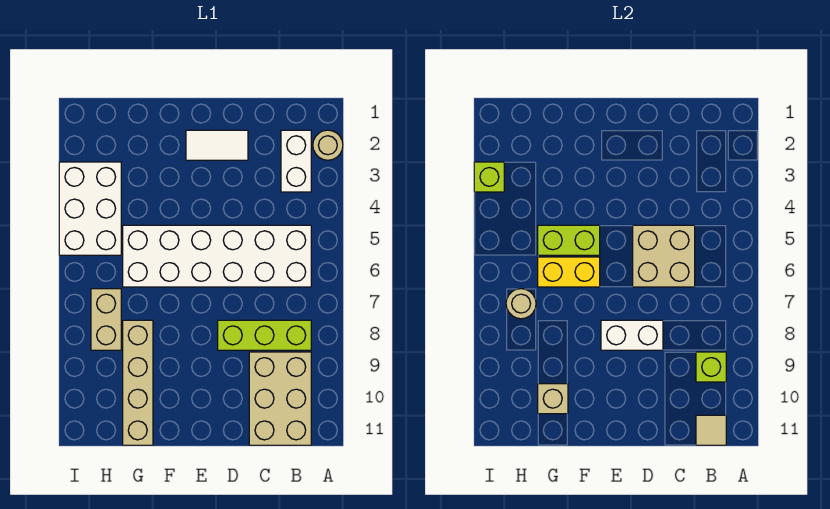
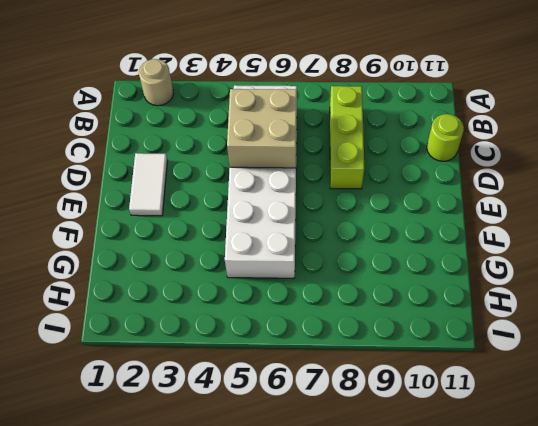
lime 1x1 round brick [427,114,464,161] -> tan 2x3 brick [249,352,311,445]
none -> white 1x2 brick [281,130,311,192]
none -> tan 1x4 brick [123,320,153,445]
none -> white 2x3 brick [59,162,121,255]

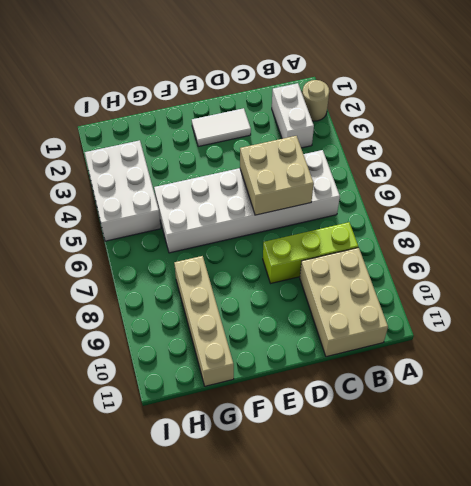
none -> tan 1x2 brick [91,289,121,350]
none -> lime 1x1 brick [696,352,726,382]
none -> tan 1x1 tile [696,415,726,445]

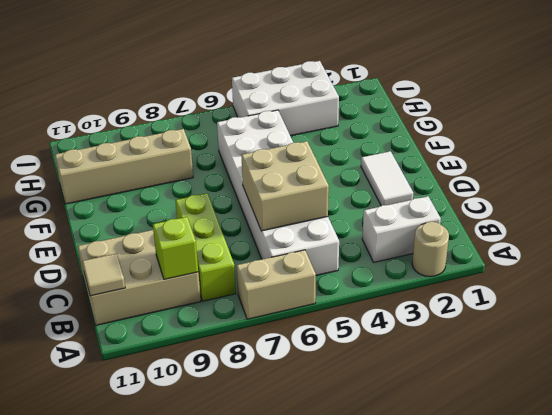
tan 1x2 brick [236,250,316,319] -> tan 1x2 brick moved to [91,289,121,350]
none -> white 1x2 brick [601,320,663,350]
none -> lime 1x2 brick [538,225,600,255]
none -> yellow 1x2 brick [538,257,600,287]

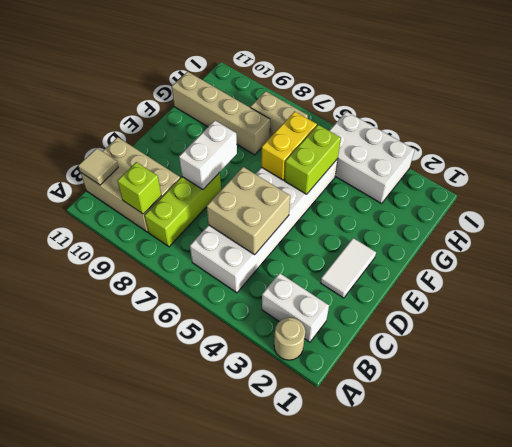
none -> tan 1x1 brick [538,384,568,414]
none -> tan 1x1 round brick [506,289,536,319]
none -> lime 1x1 brick [474,162,504,192]

